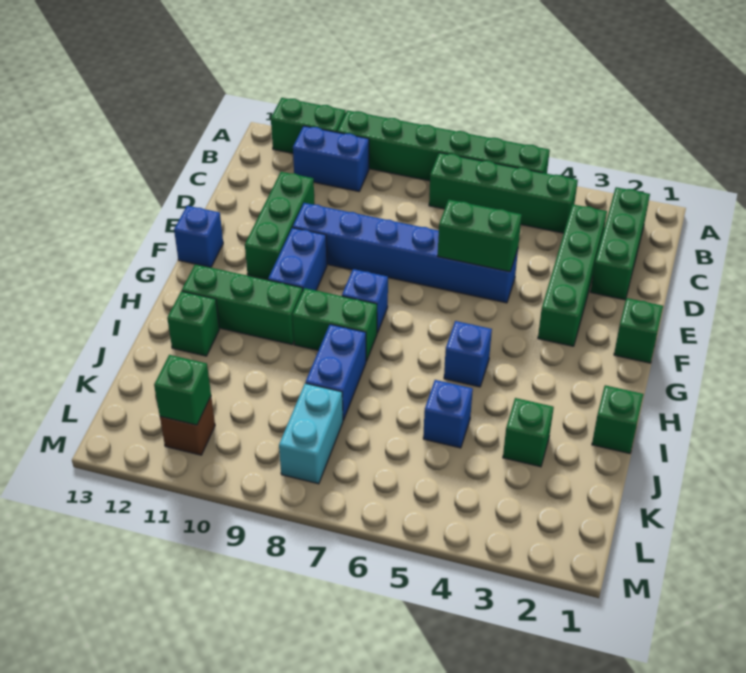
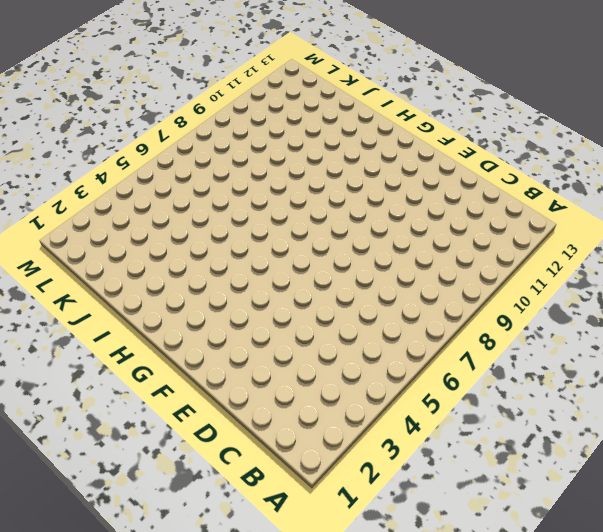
none -> green 1x6 brick [337,110,550,181]
none -> green 1x2 brick [271,98,346,153]
none -> green 1x3 brick [590,187,650,300]

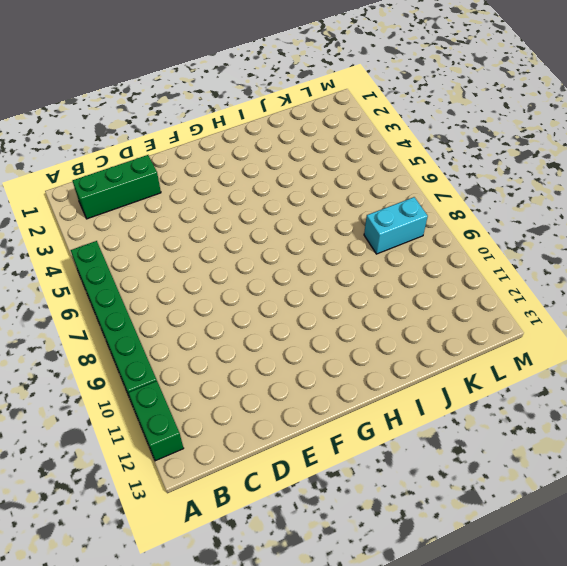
none -> green 1x4 brick [429,153,578,233]
none -> blue 1x2 brick [293,126,369,191]
none -> green 1x4 brick [538,205,607,346]

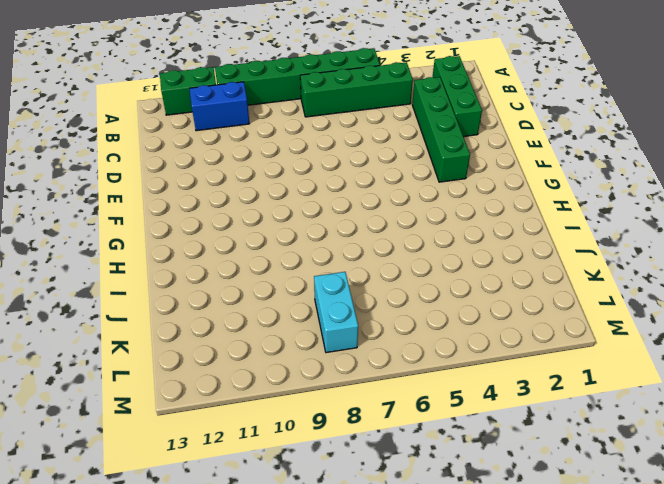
none -> green 1x3 brick [245,172,315,280]
none -> blue 1x6 brick [293,203,518,303]
none -> green 1x1 brick [614,298,663,363]

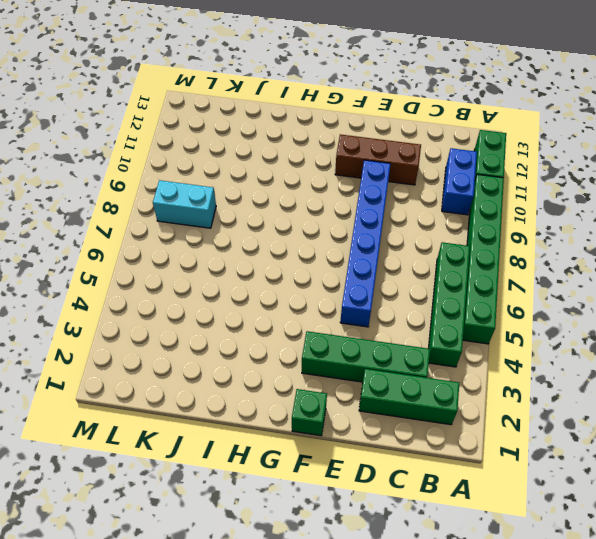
brown 1x3 brick [335,134,421,185] -> green 1x3 brick [245,172,315,280]
none -> blue 1x2 brick [268,228,327,290]
none -> blue 1x1 brick [174,206,223,267]
none -> blue 1x1 brick [342,269,388,333]

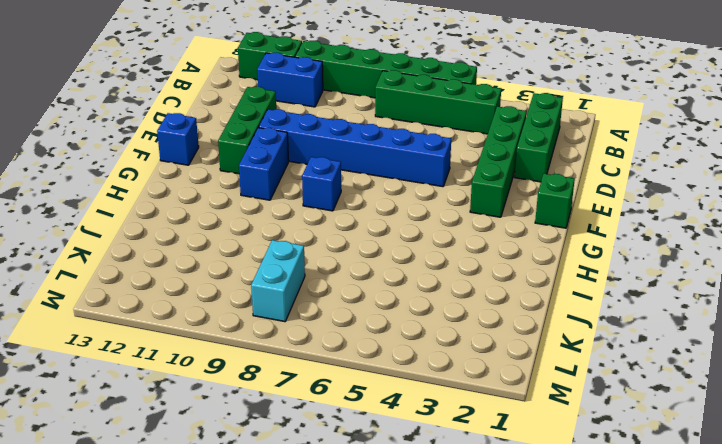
none -> blue 1x1 brick [444,321,492,387]
none -> green 1x2 brick [293,288,377,361]
none -> green 1x3 brick [182,264,303,345]

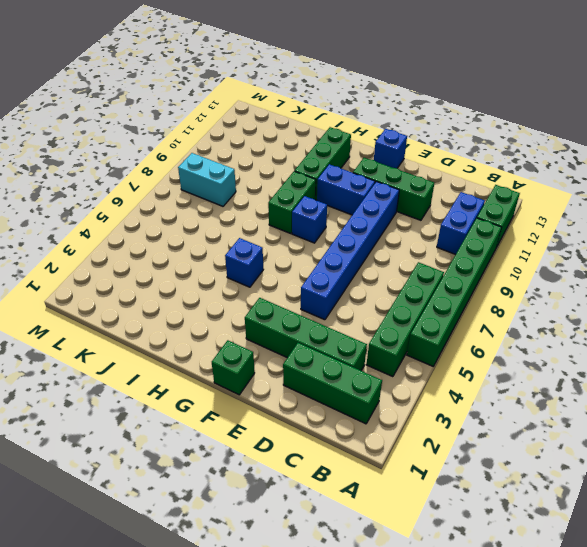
none -> green 1x1 brick [592,385,644,454]
none -> blue 1x2 brick [306,324,366,420]
none -> green 1x1 brick [167,291,219,356]

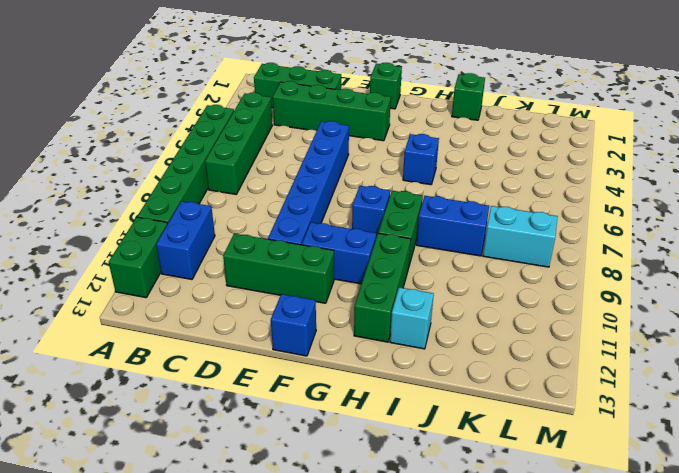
cyan 1x1 brick [390,287,434,349] -> green 1x1 brick [167,291,219,356]
none -> green 1x1 brick [503,398,554,467]
none -> blue 1x1 brick [423,380,473,448]
none -> brown 1x1 brick [160,397,215,455]

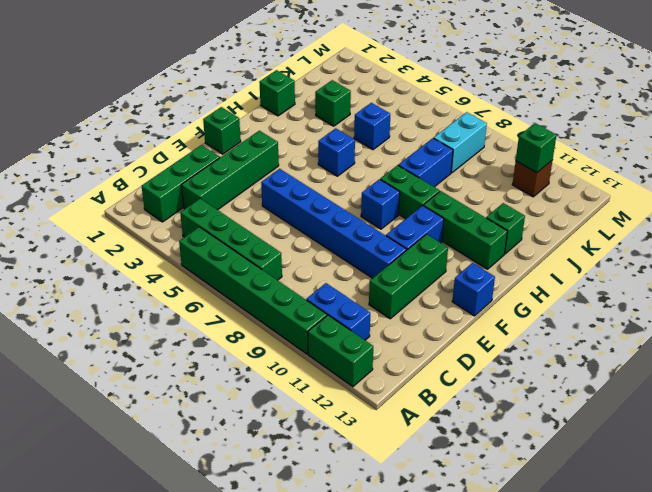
none -> green 1x2 brick [438,200,522,272]

